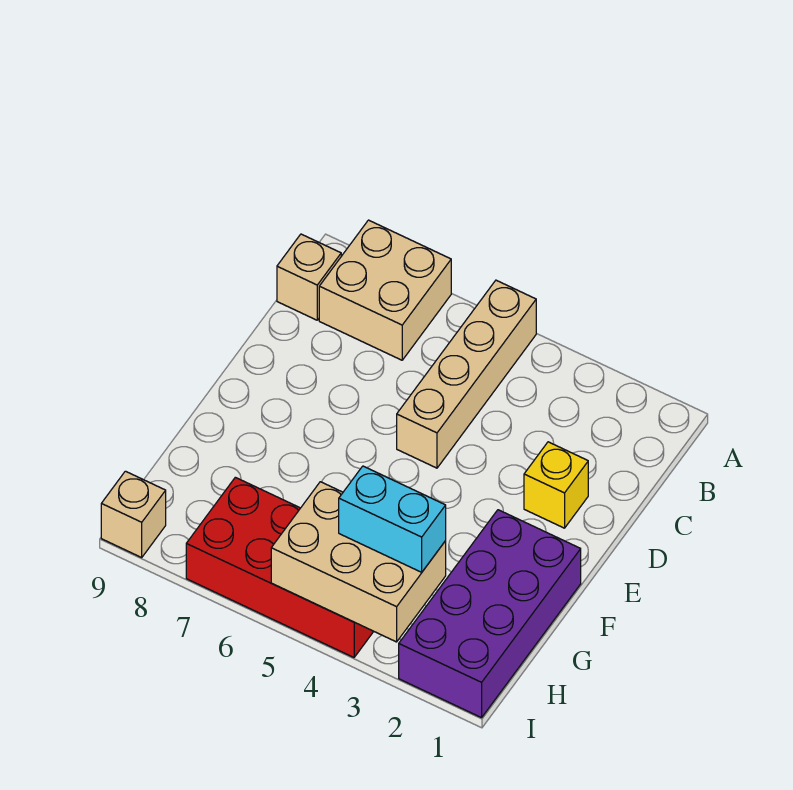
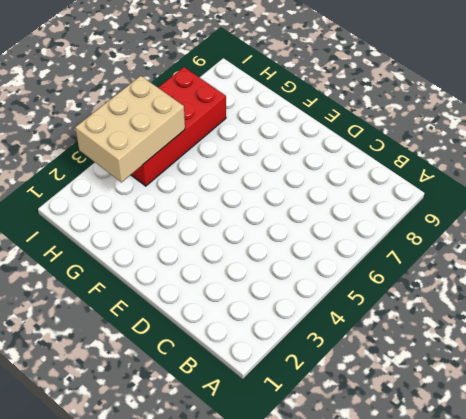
none -> tan 1x4 brick [397,280,536,468]
none -> tan 2x2 brick [319,220,451,360]

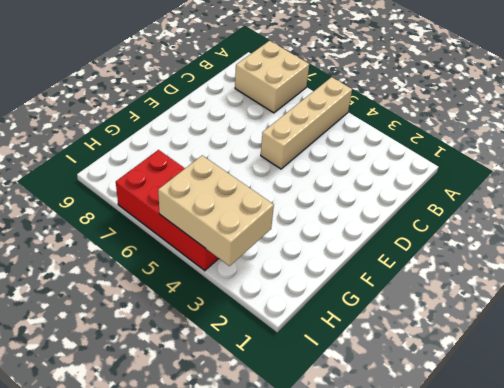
none -> tan 1x1 brick [277,234,341,320]
none -> yellow 1x1 brick [524,442,588,528]

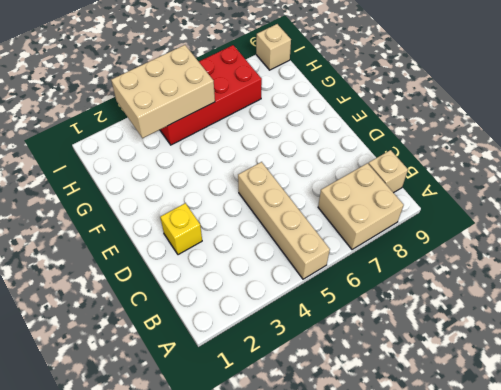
none -> purple 2x4 brick [399,510,581,718]
none -> cyan 1x2 brick [339,466,446,572]

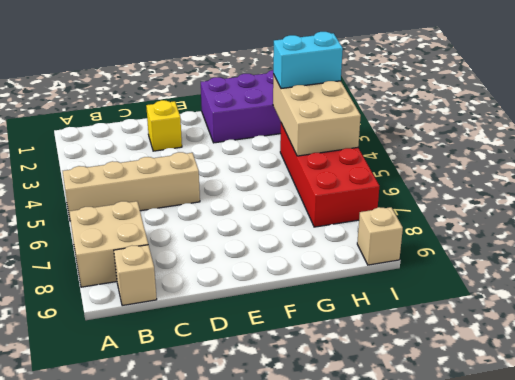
cyan 1x2 brick [273,32,343,89] -> cyan 1x2 brick turned to [339,466,446,572]

